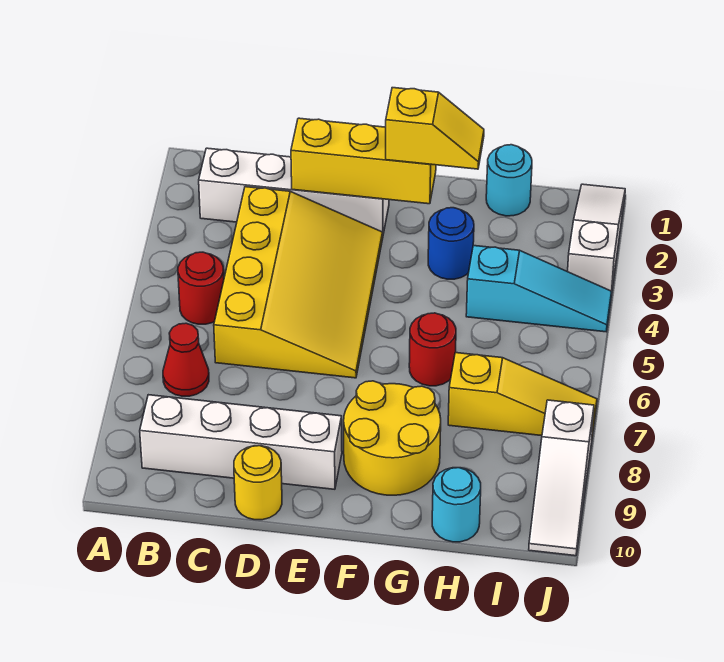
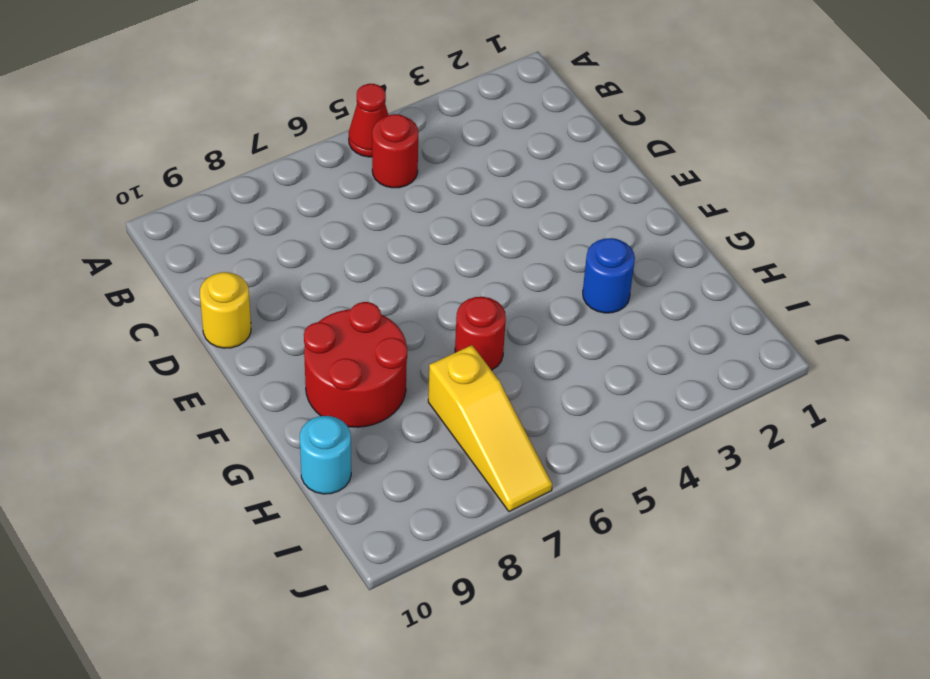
red 1x1 cone [349,84,388,157] -> red 1x1 cone moved to [163,323,209,396]
red 2x2 round brick [304,302,407,427] -> yellow 2x2 round brick [344,381,441,495]
none -> white 1x4 brick [199,148,389,234]
none -> white 1x4 brick [140,395,342,489]
none -> yellow 3x4 slope [214,187,383,378]

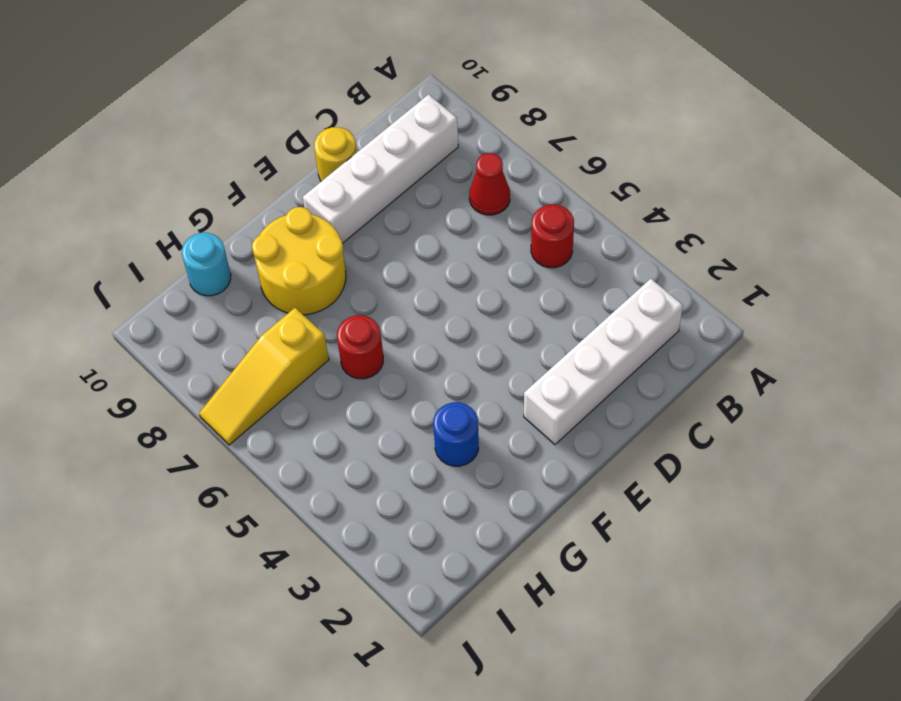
none -> yellow 3x4 slope [214,187,383,378]
none -> cyan 1x1 round brick [486,145,532,216]
none -> cyan 1x3 slope [466,246,612,332]

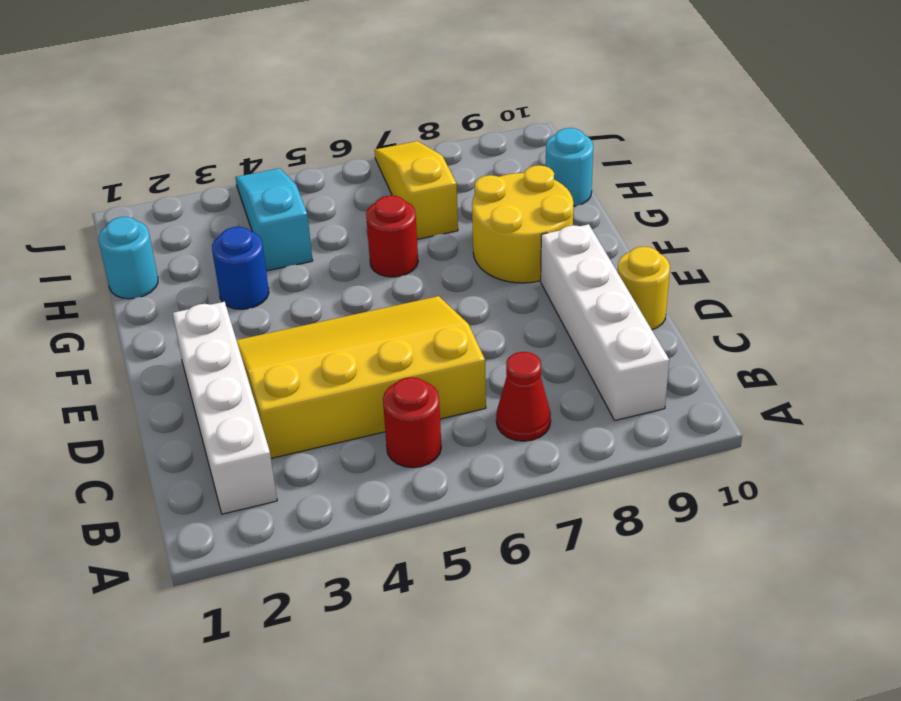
none -> white 1x3 slope [568,184,625,294]
none -> white 1x3 slope [529,400,594,556]
none -> yellow 1x3 brick [291,118,436,204]

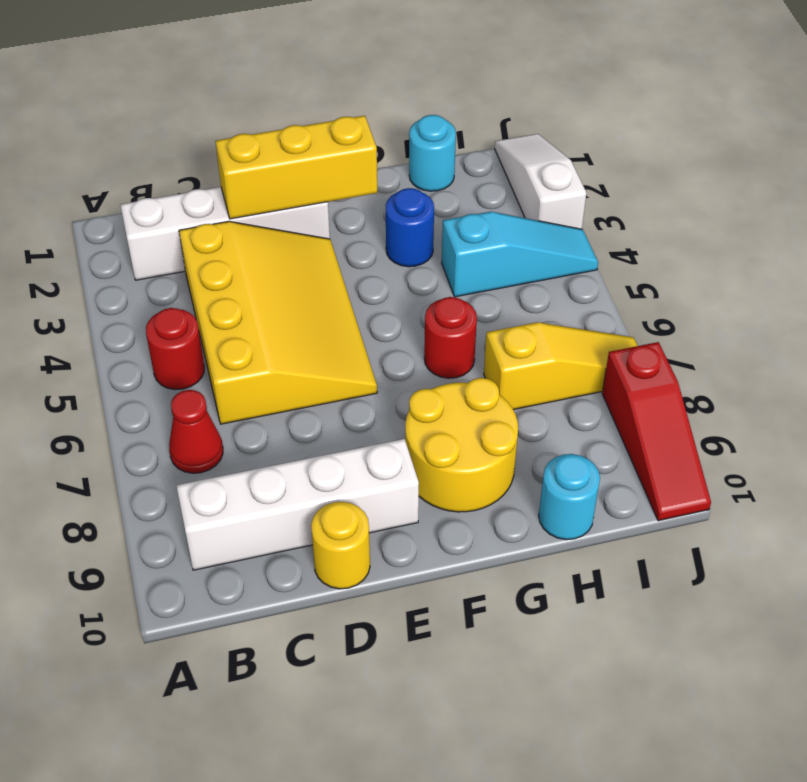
red 1x3 slope [602,342,711,521] -> white 1x3 slope [529,400,594,556]
none -> yellow 1x2 slope [386,88,484,169]

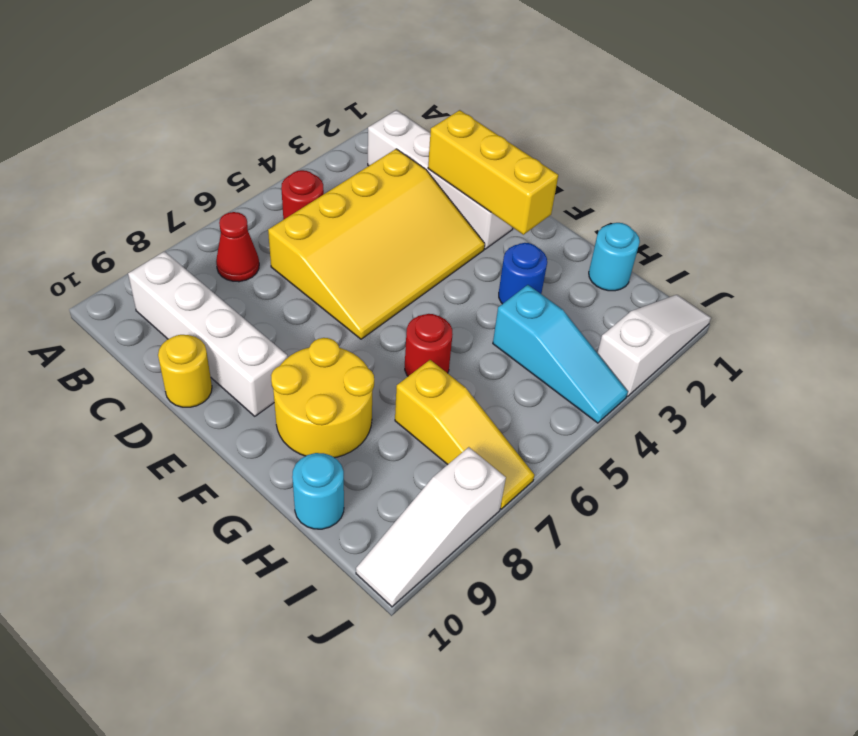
none -> yellow 1x2 slope [386,88,484,169]

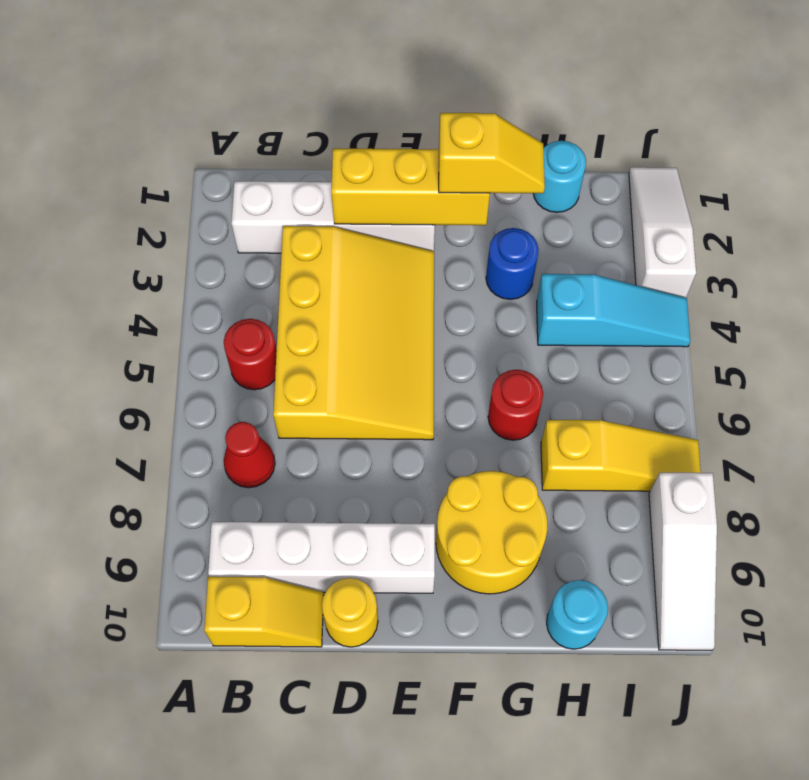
yellow 1x2 slope [204,577,324,647] -> none

